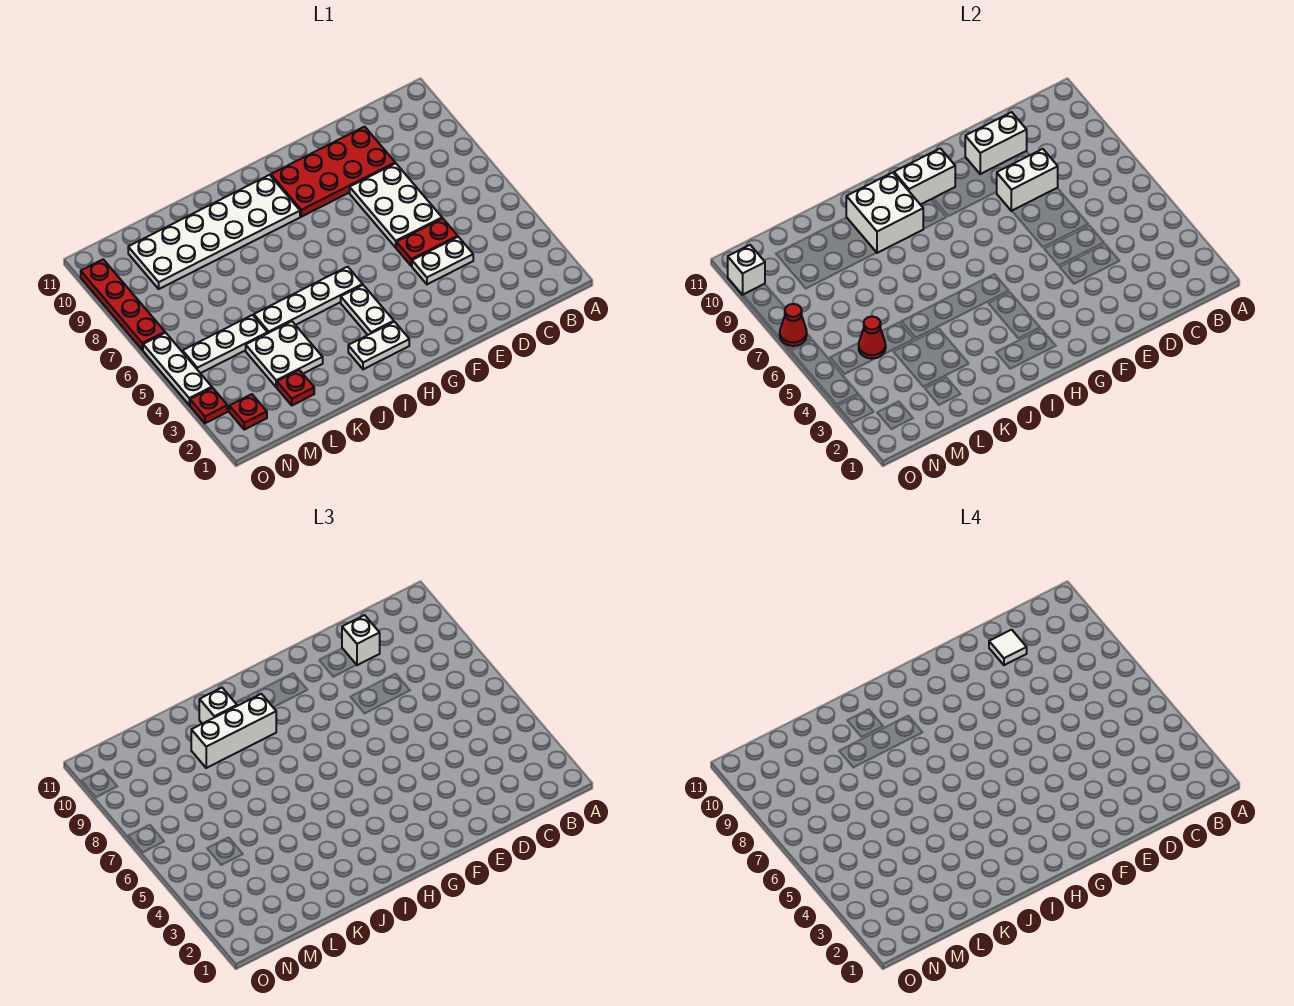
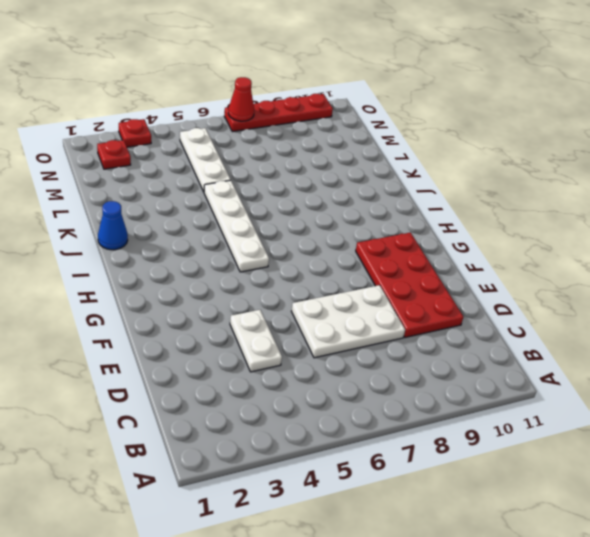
blue 1x1 cone [98,201,128,250] -> none
none -> red 1x2 plate [396,218,458,266]
none -> white 1x2 plate [348,322,409,369]
none -> white 1x2 plate [341,285,394,335]

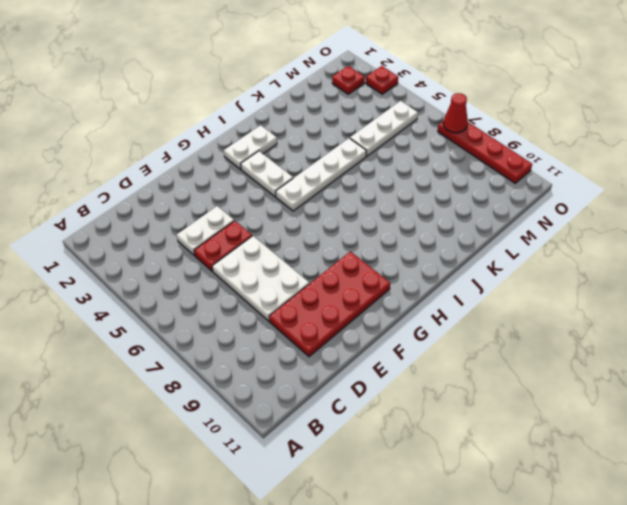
none -> white 2x6 plate [128,175,300,289]
none -> white 2x2 plate [246,321,323,387]
none -> red 1x1 plate [277,370,314,405]

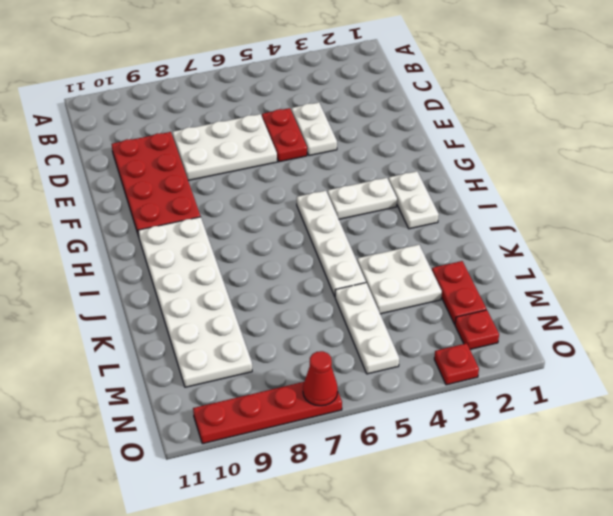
red 1x2 plate [432,261,486,324] -> red 1x1 plate [277,370,314,405]
none -> white 1x3 plate [143,333,212,405]
none -> white 1x2 brick [997,149,1058,211]
none -> white 1x2 brick [965,112,1027,174]

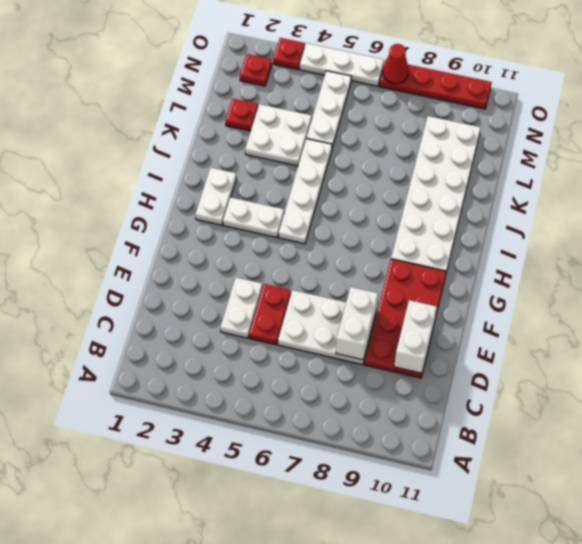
none -> white 1x2 brick [894,148,955,205]
none -> white 2x2 brick [846,173,923,253]
none -> red 1x1 cone [859,316,886,359]

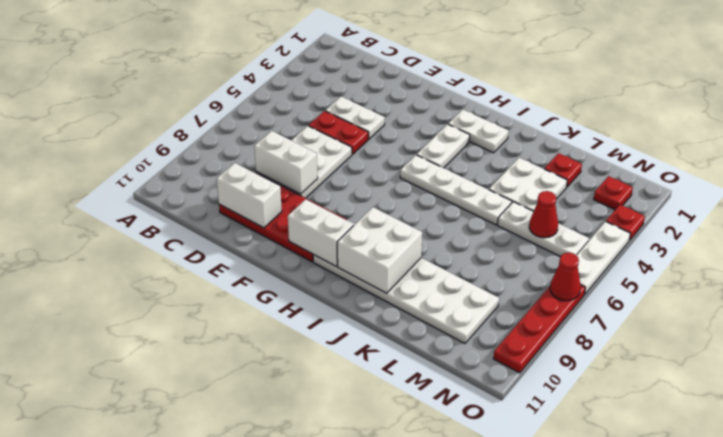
none -> white 1x1 brick [728,245,765,295]
none -> white 1x1 brick [342,615,380,665]
none -> white 1x3 brick [191,694,276,768]

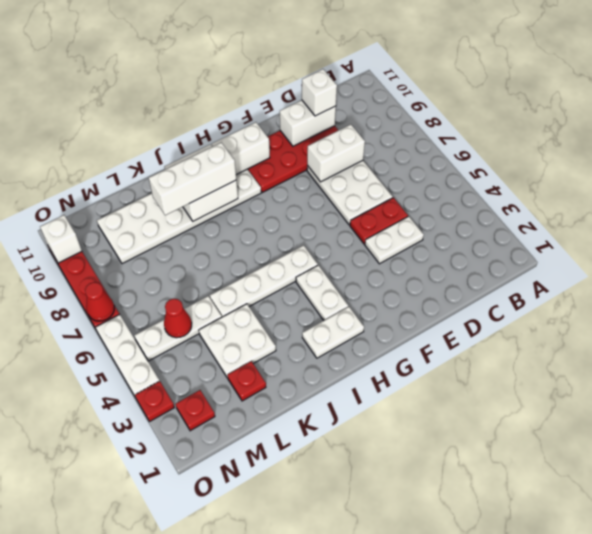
none -> white 1x1 brick [199,688,237,724]
none -> white 1x1 tile [989,630,1027,665]

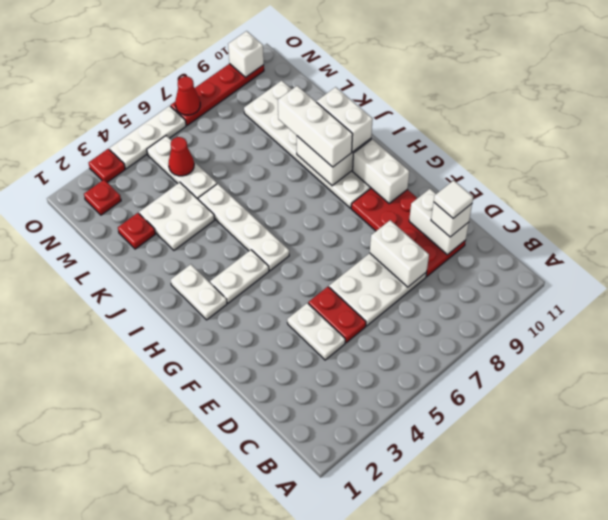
white 1x2 brick [317,87,373,152] -> white 1x1 brick [199,688,237,724]

